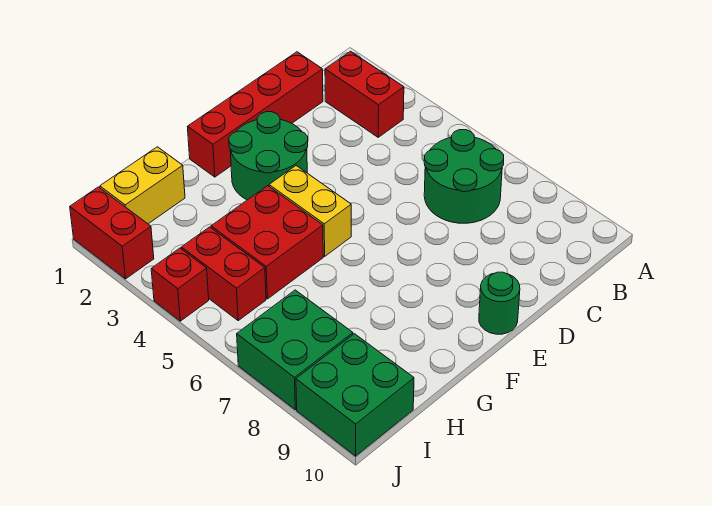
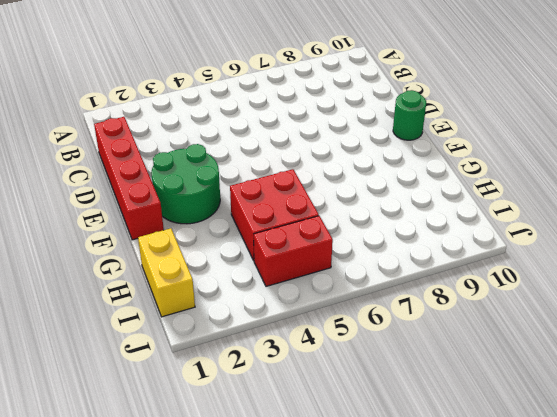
none -> red 1x2 brick [325,51,404,137]
none -> green 2x2 round brick [424,130,504,223]
none -> yellow 1x2 brick [269,166,351,256]

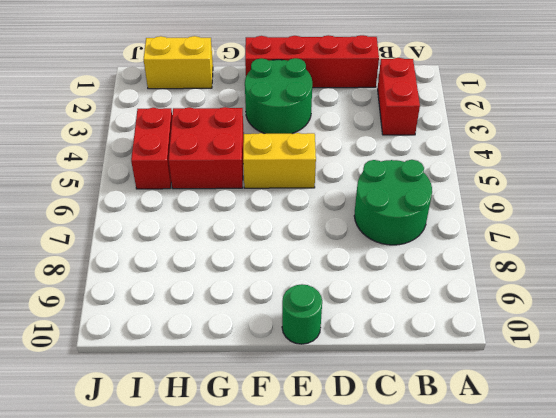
yellow 1x2 brick [243,133,316,188] -> yellow 1x2 brick turned to [269,166,351,256]
none -> green 2x2 brick [237,290,353,410]
none -> green 2x2 brick [296,334,414,456]
none -> red 1x2 brick [70,187,154,279]

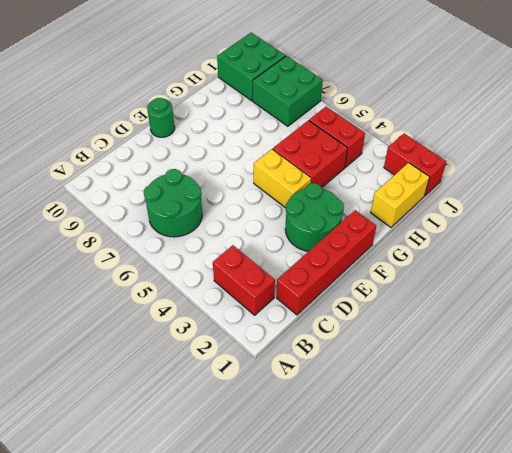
none -> red 1x1 brick [151,248,209,321]

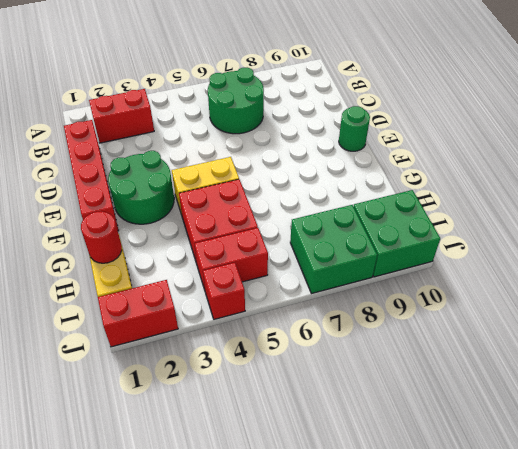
red 1x1 round brick [81,211,122,263] -> none

